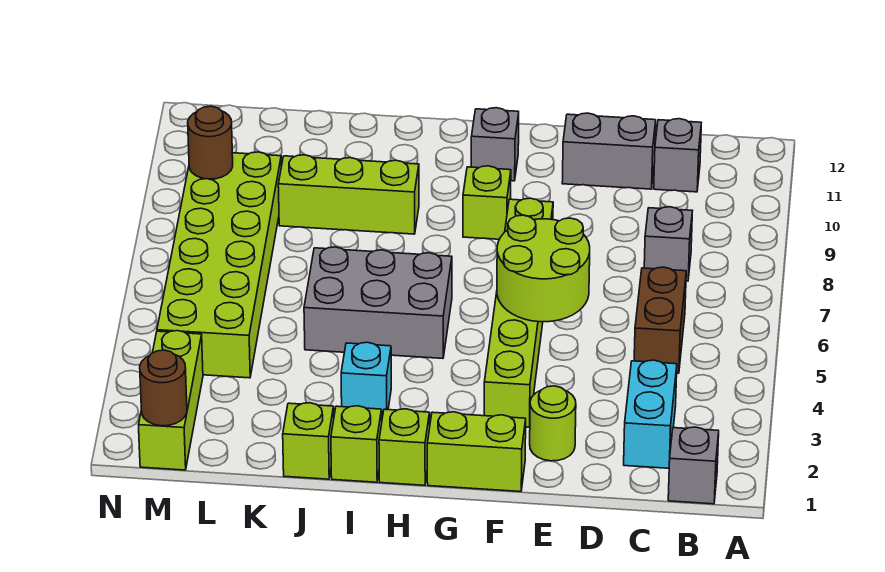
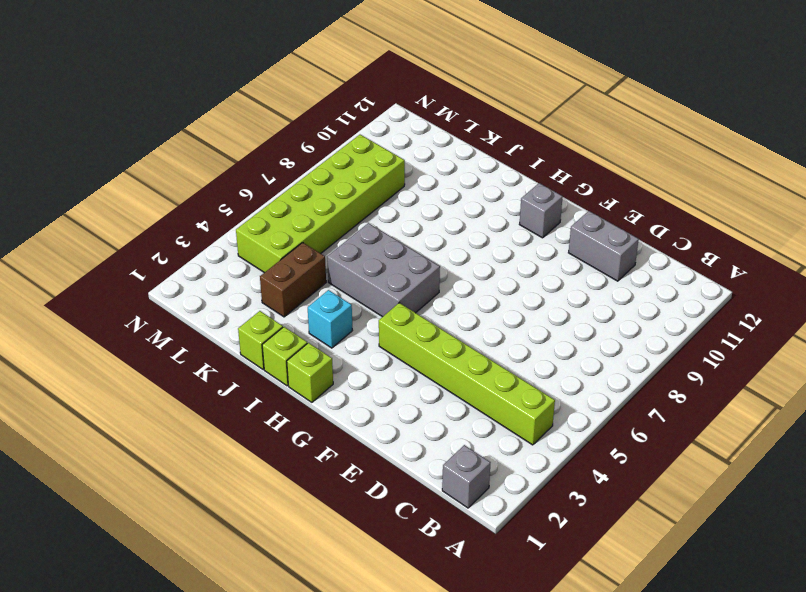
lime 1x6 brick [379,303,555,445] -> lime 1x6 brick turned to [484,198,553,427]
brown 1x2 brick [260,243,326,317] -> brown 1x2 brick moved to [634,267,686,373]
none -> cyan 1x2 brick [624,360,677,468]
none -> grey 1x1 brick [644,207,692,281]
none -> grey 1x1 brick [654,119,701,192]

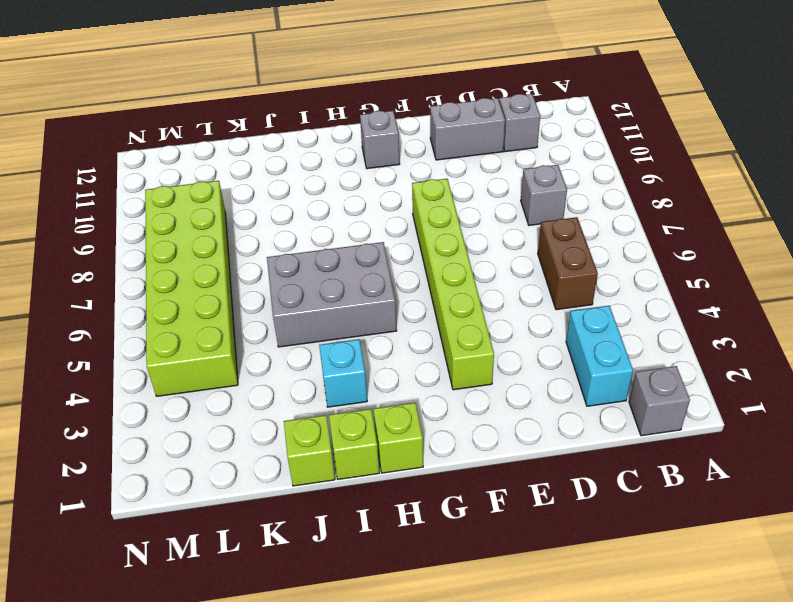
none -> lime 1x1 round brick [530,386,576,461]
none -> lime 1x2 brick [427,412,526,492]
none -> lime 1x1 brick [463,166,511,239]

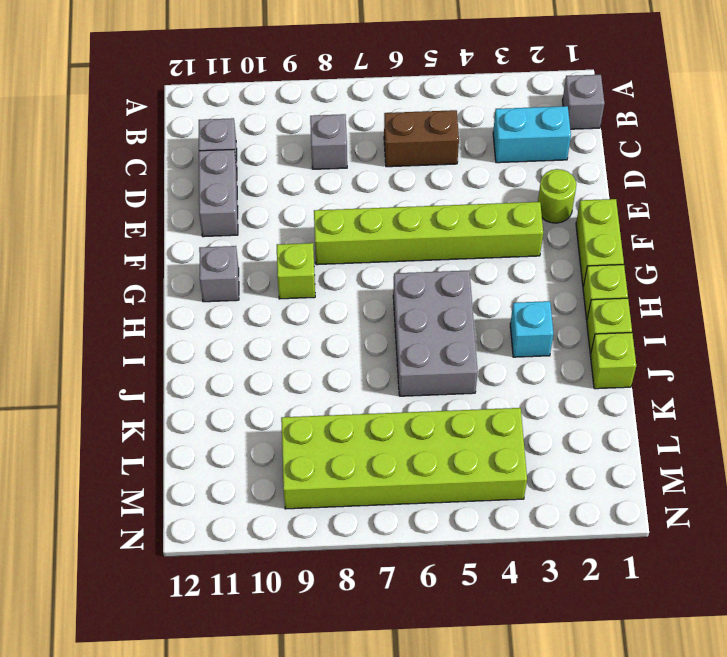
none -> lime 1x3 brick [278,155,419,234]
none -> lime 1x3 brick [139,331,203,470]
none -> lime 2x2 round brick [497,215,590,322]

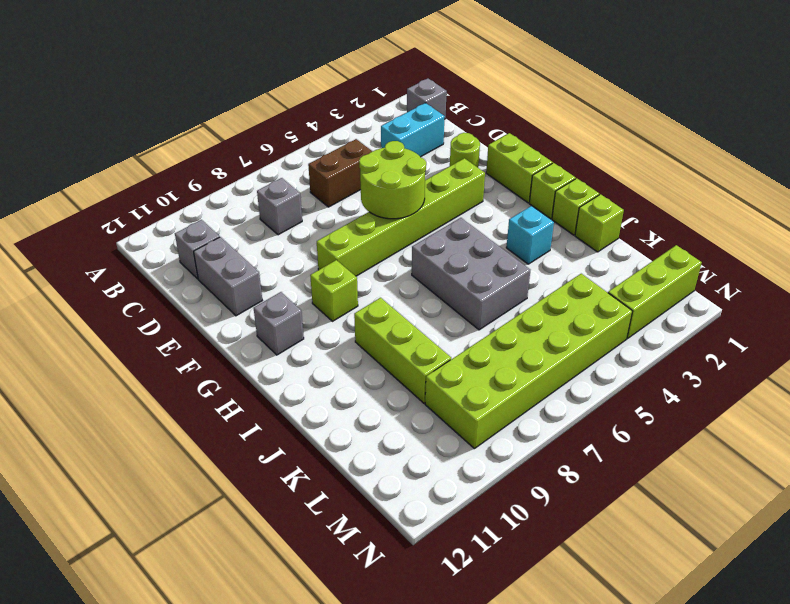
none -> brown 1x1 round brick [140,350,187,426]
none -> brown 1x1 round brick [188,106,233,179]

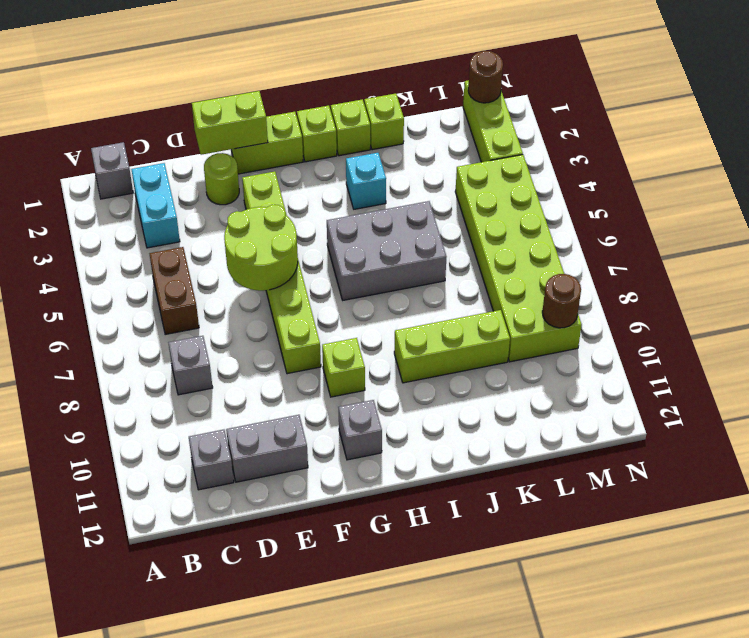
lime 1x2 brick [192,91,268,155] -> none

